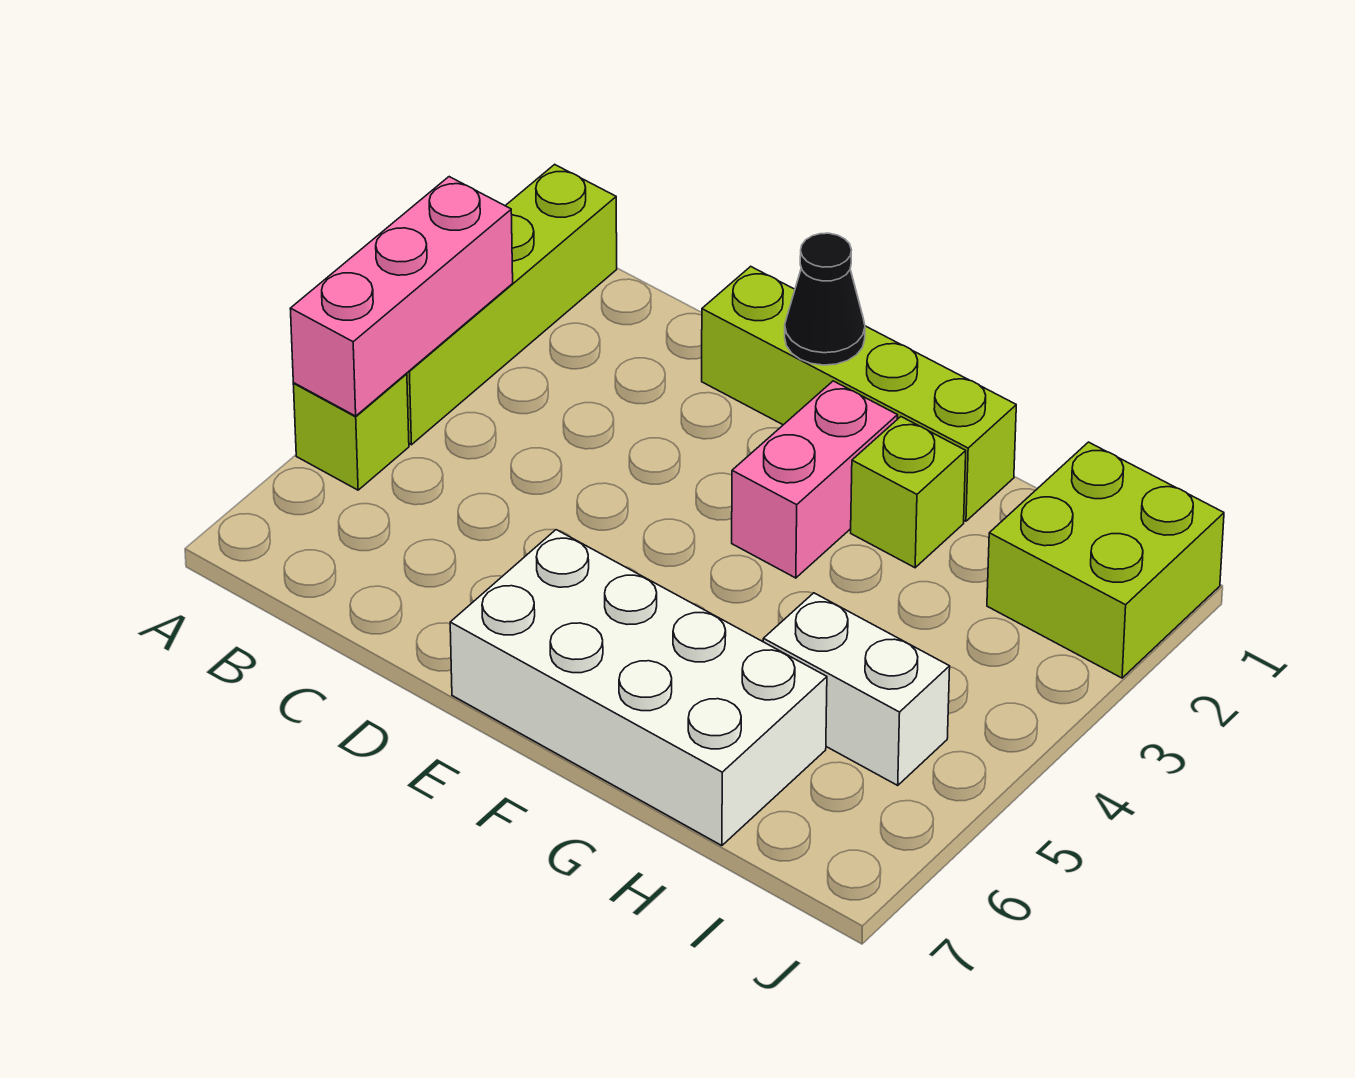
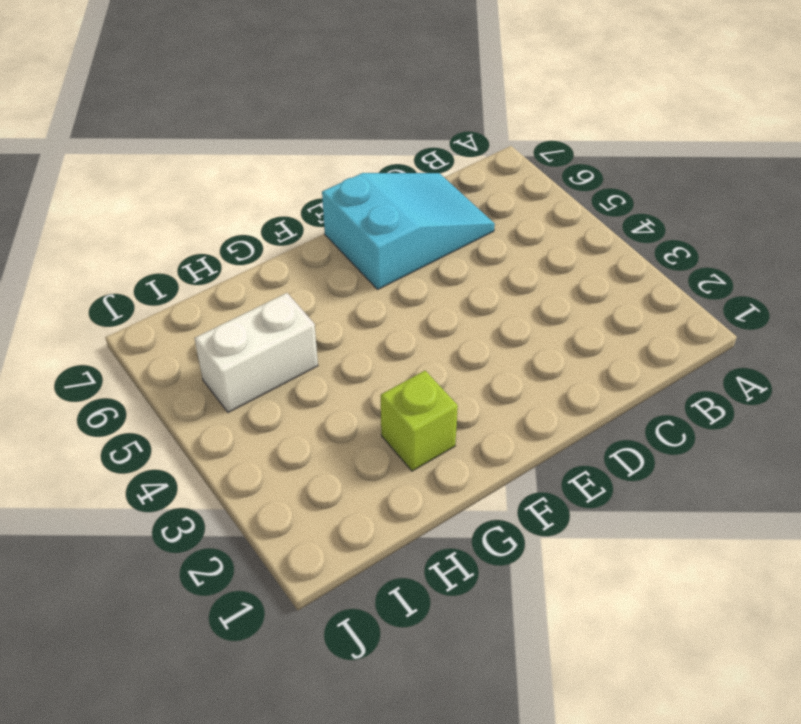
cyan 2x3 slope [322,173,495,289] -> white 2x4 brick [450,530,827,846]
none -> lime 1x4 brick [406,164,617,445]
none -> lime 1x1 brick [293,374,409,490]

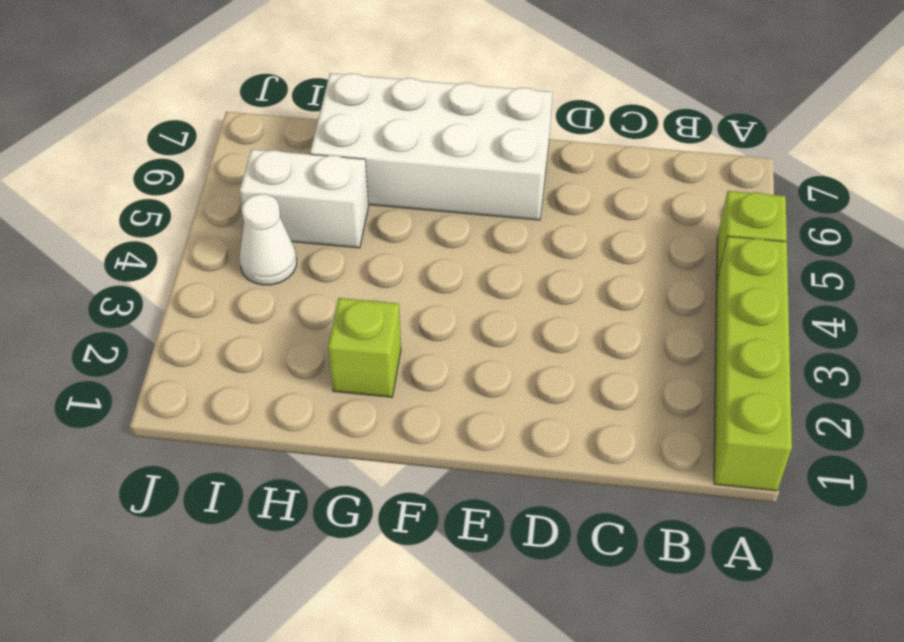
white 1x1 cone [239,194,297,285] -> none
none -> lime 1x4 brick [702,266,1016,521]
none -> pink 1x2 brick [732,381,898,578]

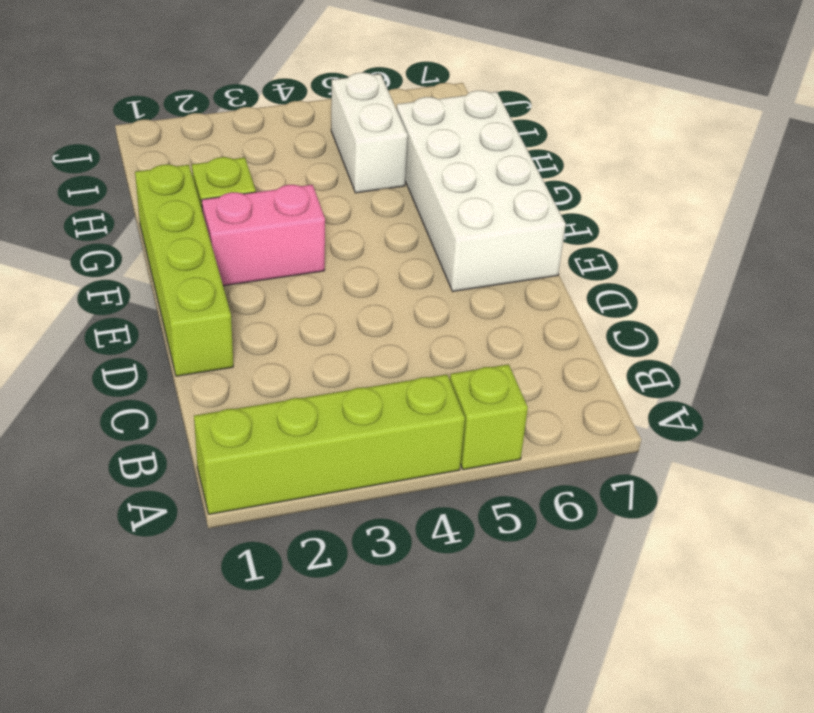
none -> lime 2x2 brick [987,442,1224,678]
none -> pink 1x3 brick [290,177,513,416]

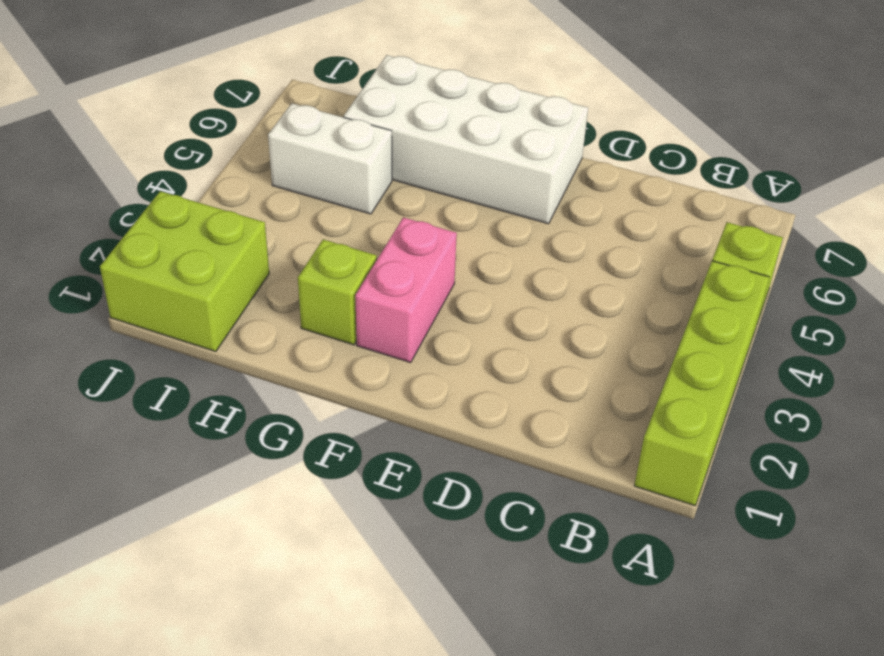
none -> lime 1x4 brick [702,266,1016,521]
none -> pink 1x3 brick [290,177,513,416]

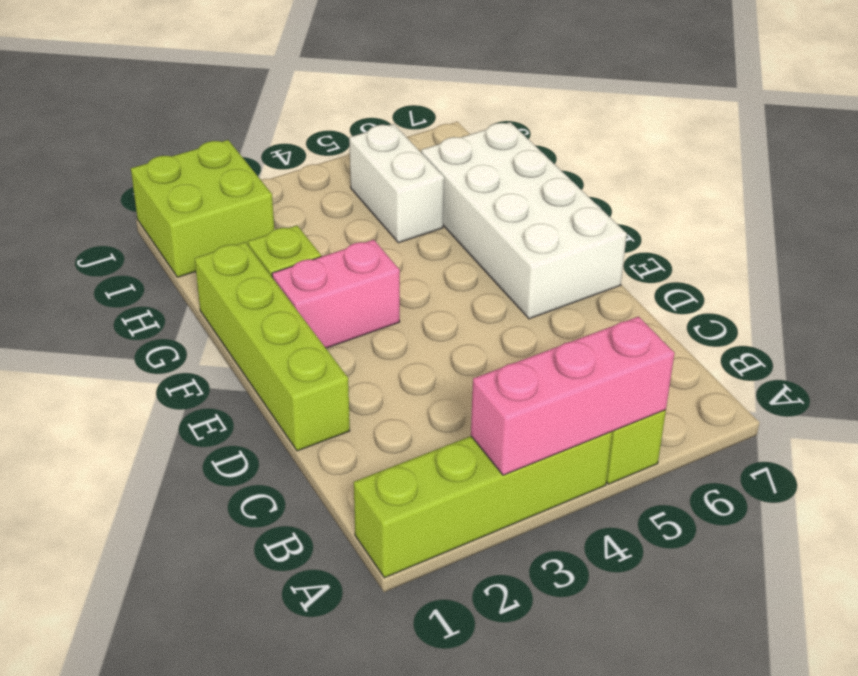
none -> black 1x1 cone [785,233,865,365]

